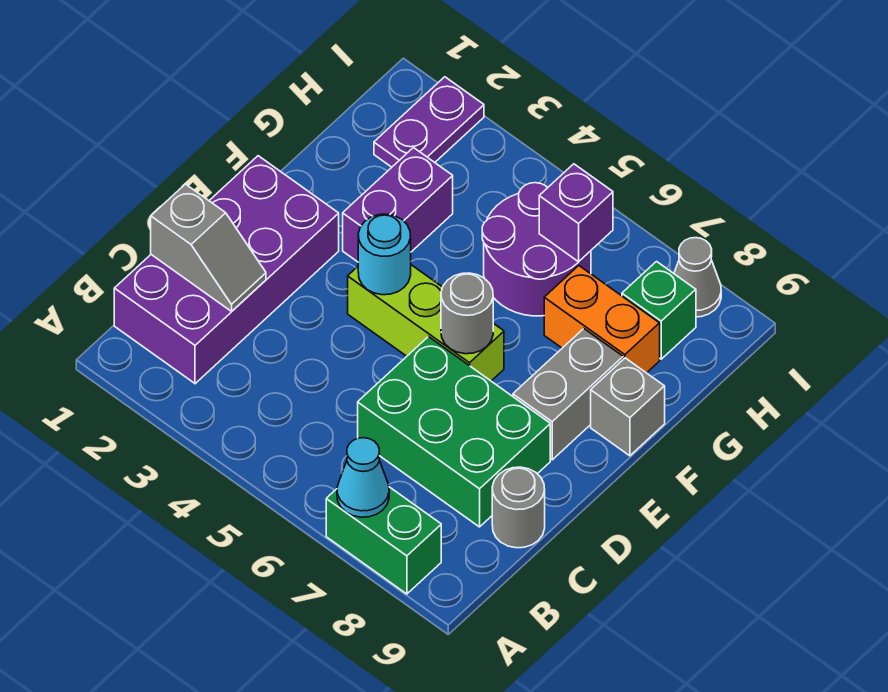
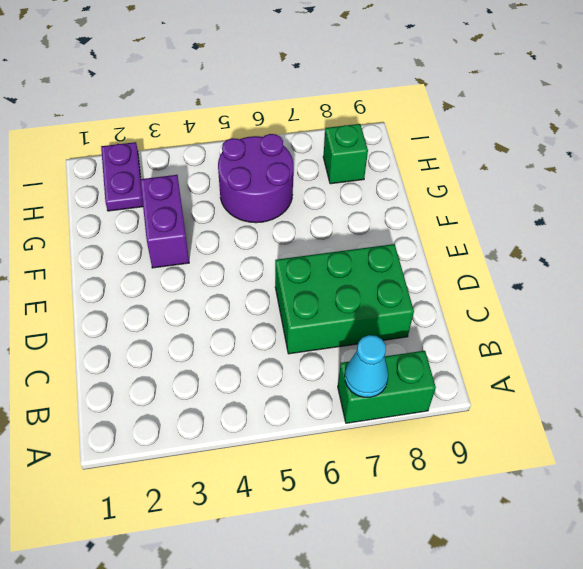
none -> purple 2x4 brick [114,156,339,384]
none -> grey 1x1 round brick [492,467,545,548]
none -> lime 1x3 brick [348,265,504,381]

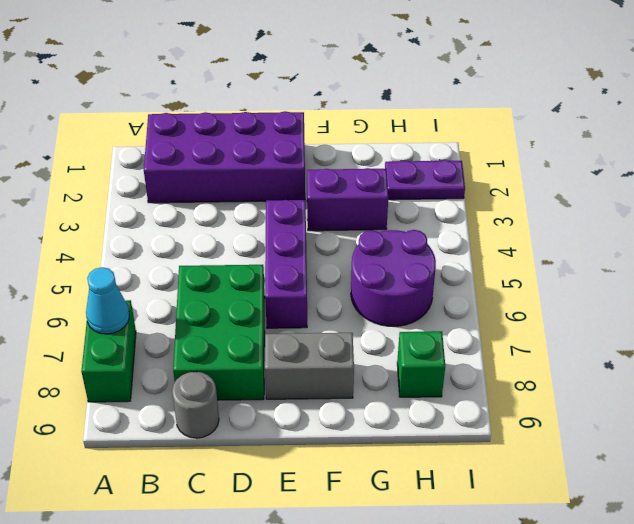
purple 1x3 brick [265,200,307,328] -> lime 1x3 brick [348,265,504,381]
none -> grey 1x1 brick [591,358,665,456]
none -> orange 1x2 brick [544,266,660,373]
none -> grey 1x1 cone [674,238,721,317]

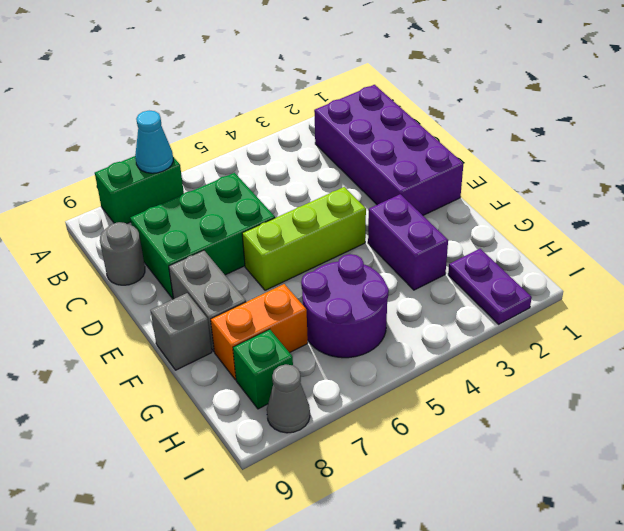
none -> grey 1x2 slope [151,184,266,311]
none -> cyan 1x1 round brick [358,214,411,295]
none -> grey 1x1 round brick [441,273,493,354]

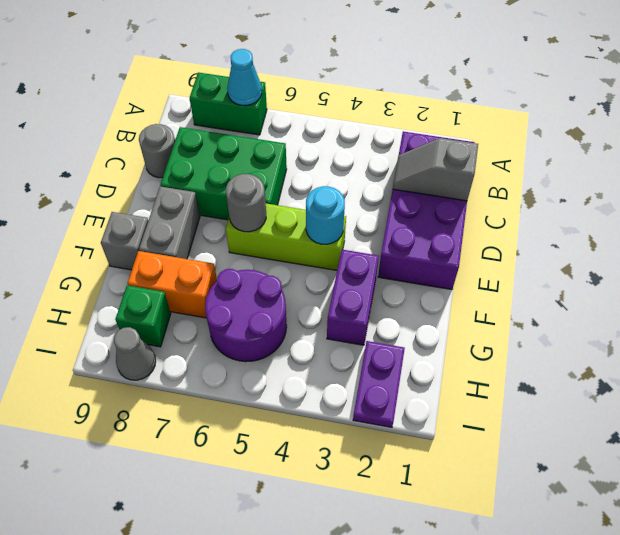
none -> purple 1x1 brick [539,164,613,262]

